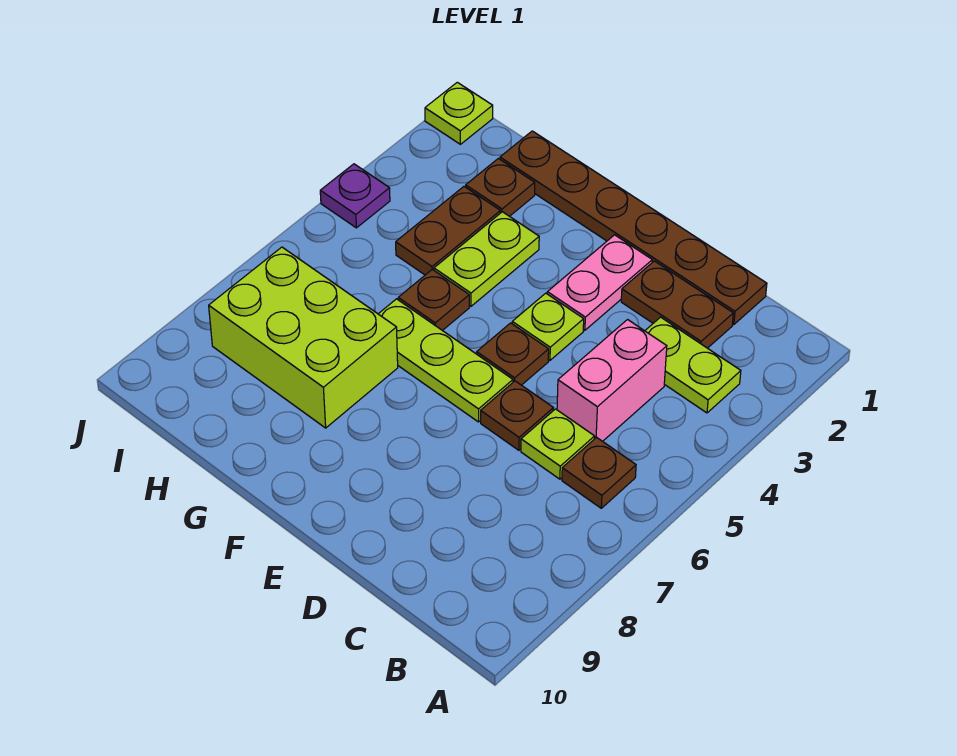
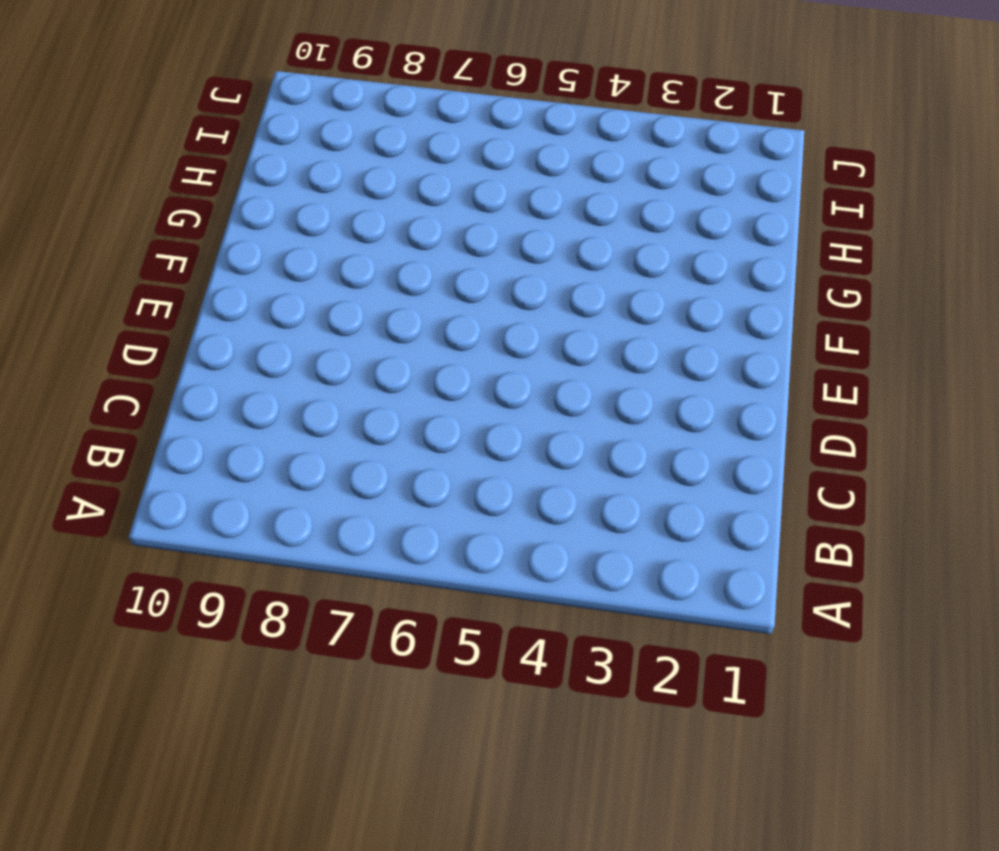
none -> lime 1x2 plate [645,317,741,413]
none -> brown 1x1 plate [562,437,636,508]
none -> brown 1x6 plate [500,131,767,325]

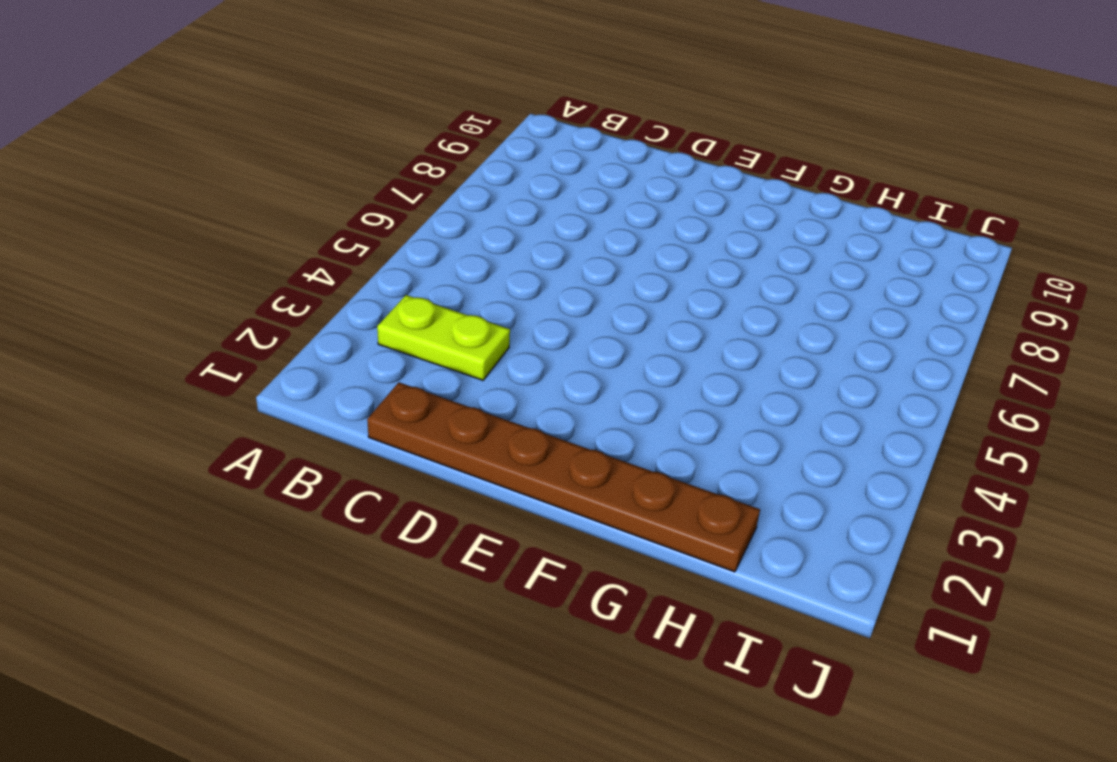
none -> brown 1x1 plate [562,437,636,508]
none -> brown 1x2 plate [621,261,733,348]
none -> pink 1x2 brick [557,320,667,441]

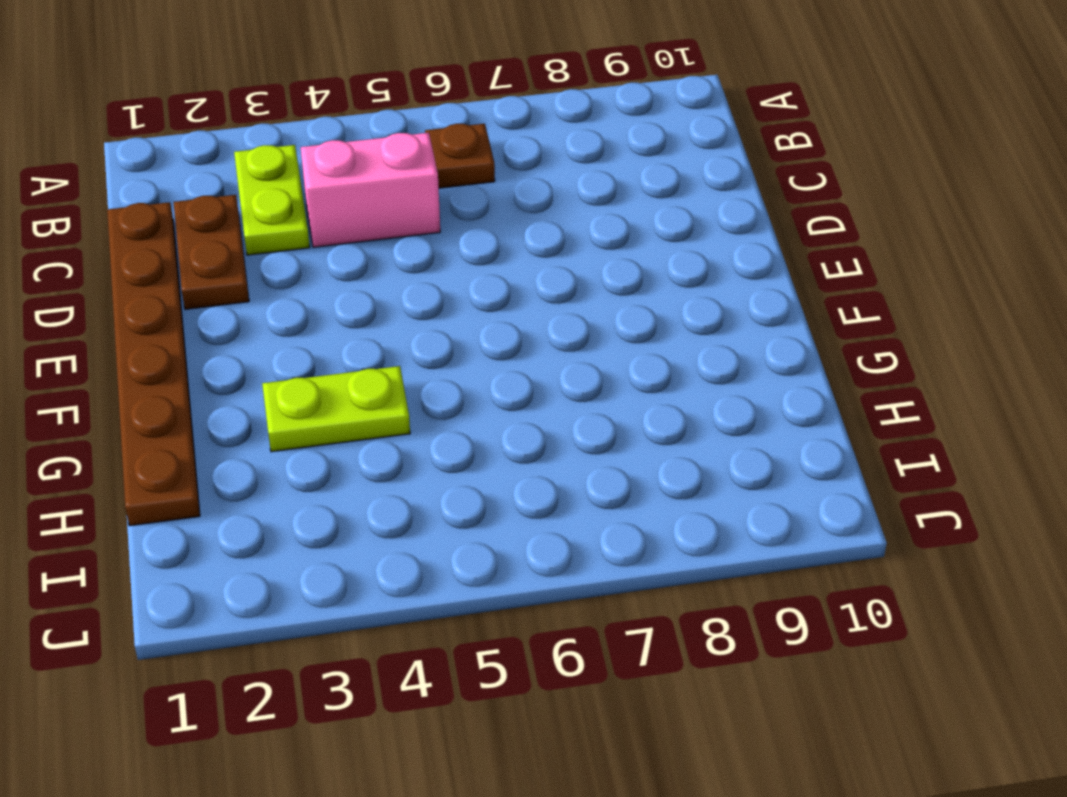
none -> lime 1x1 plate [521,409,595,479]
none -> brown 1x1 plate [481,381,553,450]
none -> pink 1x2 plate [547,235,652,330]

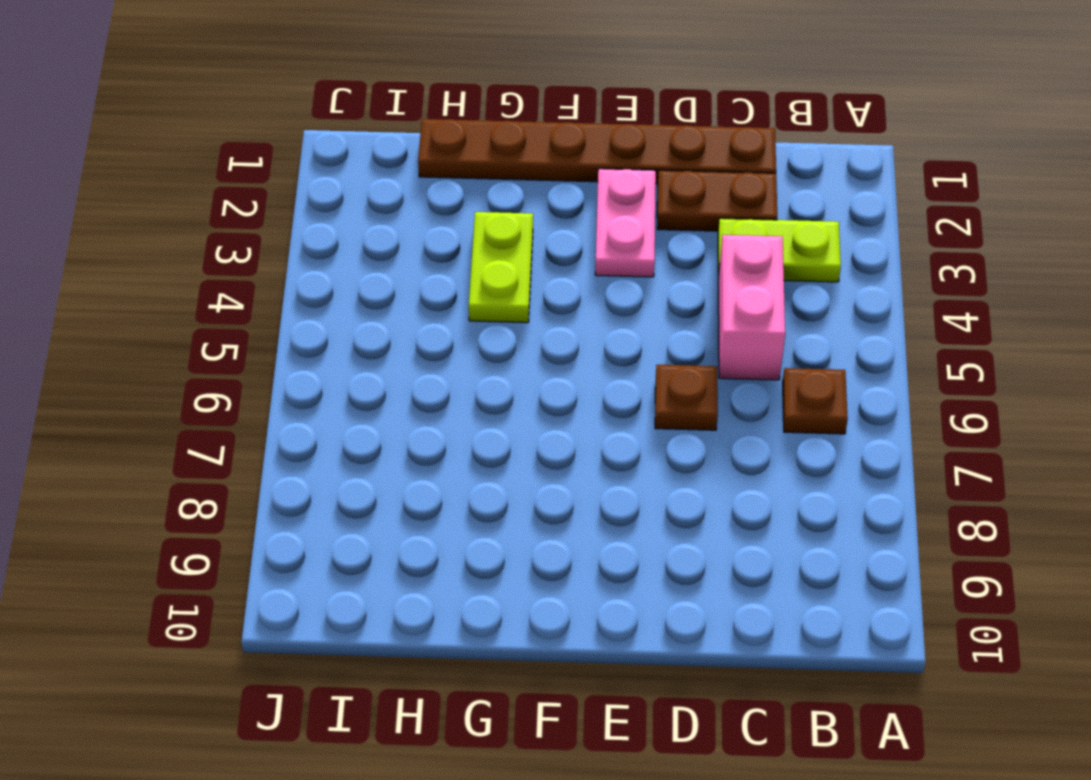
none -> lime 1x1 plate [521,409,595,479]
none -> lime 1x1 plate [512,293,584,360]
none -> brown 1x1 plate [477,323,549,385]

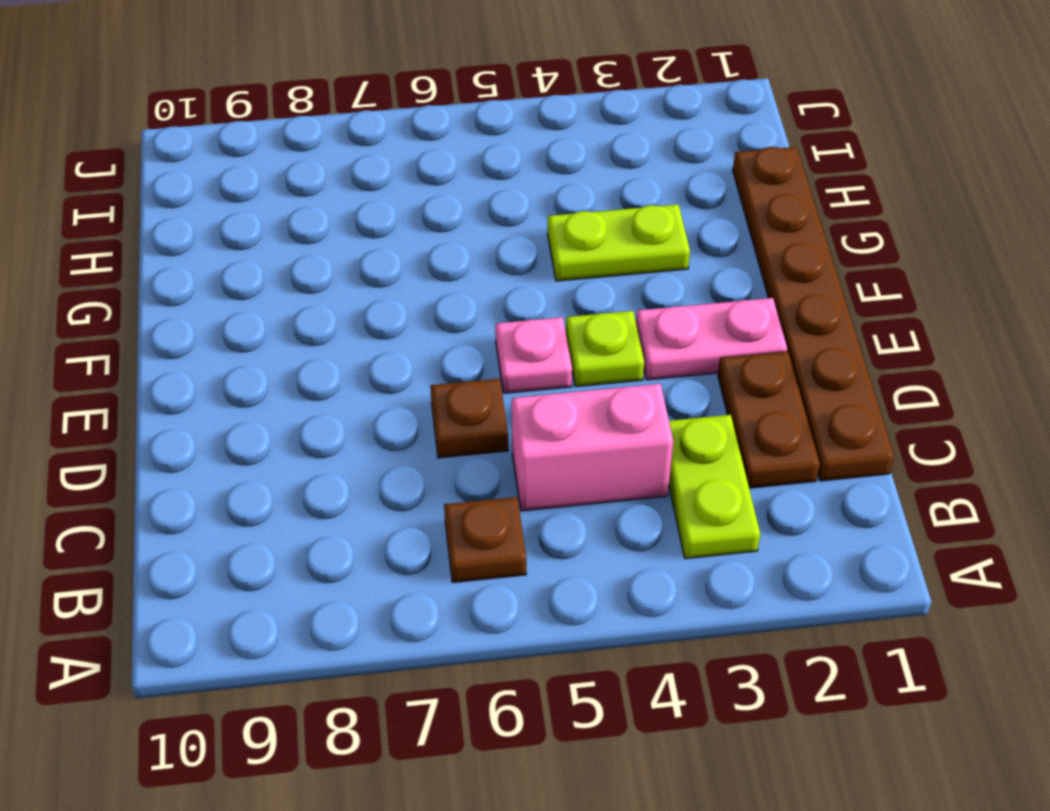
pink 1x1 plate [495,317,572,393] -> brown 1x1 plate [477,323,549,385]
none -> lime 1x1 plate [521,409,595,479]
none -> lime 1x3 plate [379,299,513,422]
none -> brown 1x1 plate [398,269,469,331]

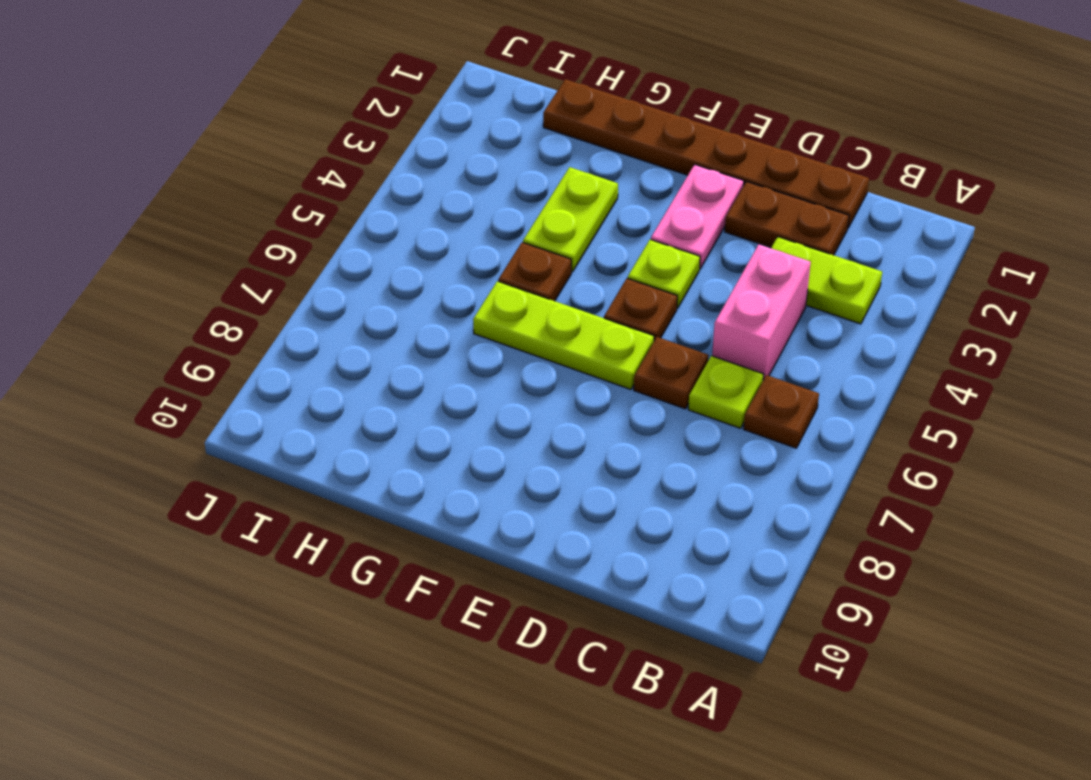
none -> lime 2x3 brick [209,247,398,428]
none -> brown 1x1 plate [466,158,535,216]
none -> brown 1x2 plate [396,187,500,275]

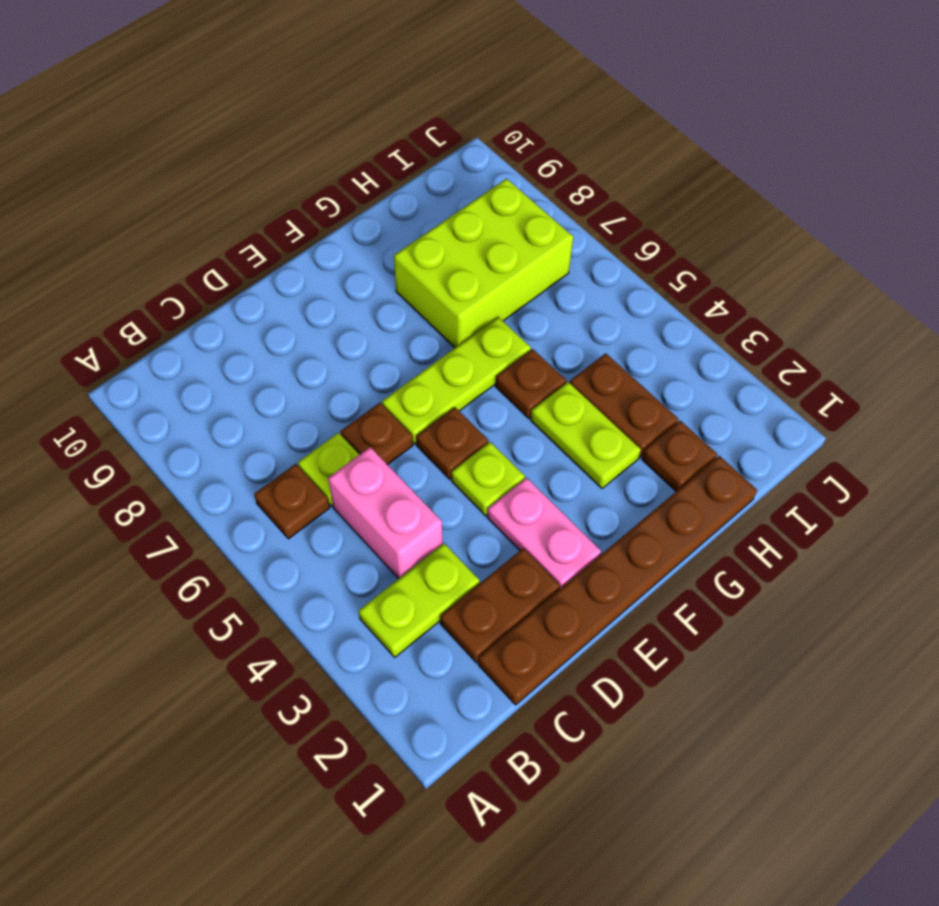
none -> lime 1x1 plate [425,82,493,144]
none -> purple 1x1 plate [320,164,390,228]

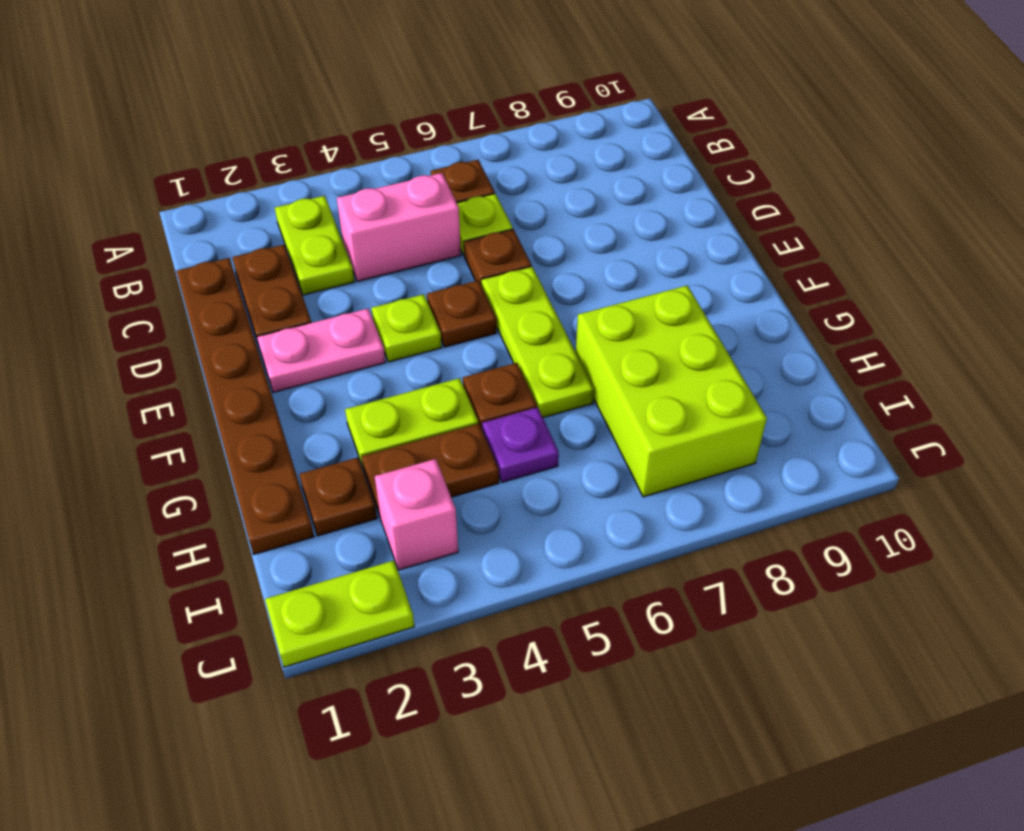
purple 1x1 plate [482,407,559,482] -> purple 1x1 plate moved to [320,164,390,228]
pink 1x1 brick [375,459,458,570] -> none
lime 1x2 plate [265,561,414,667] -> lime 1x1 plate [425,82,493,144]

